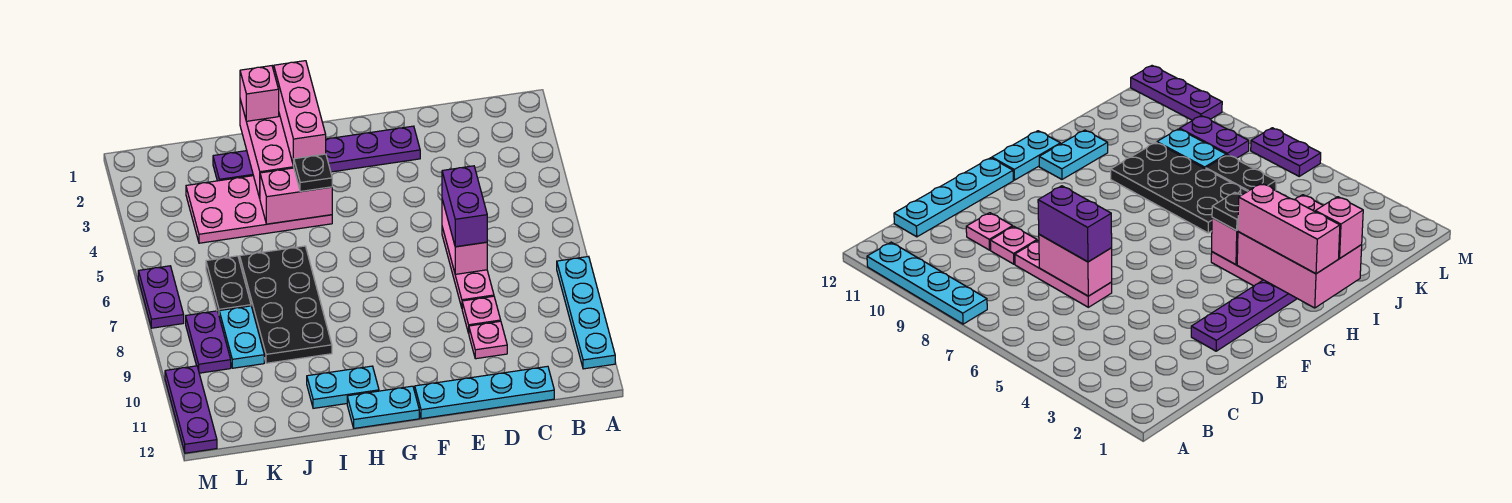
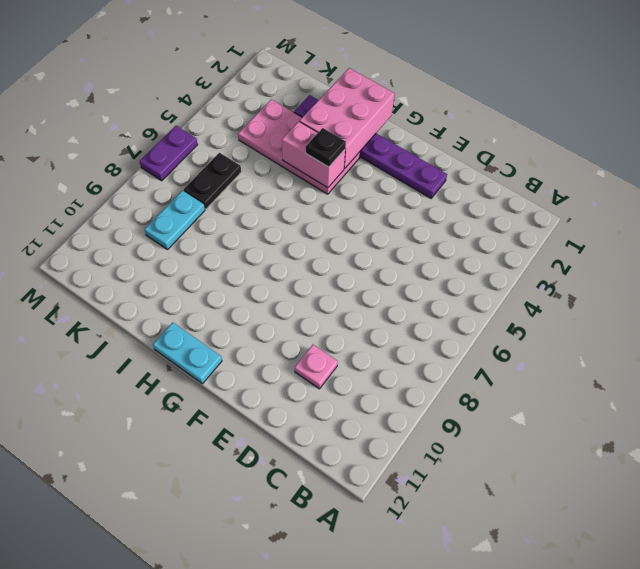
none -> cyan 1x4 plate [557,256,615,369]
none -> cyan 1x4 plate [415,366,554,419]
none -> pink 1x3 plate [442,227,494,307]

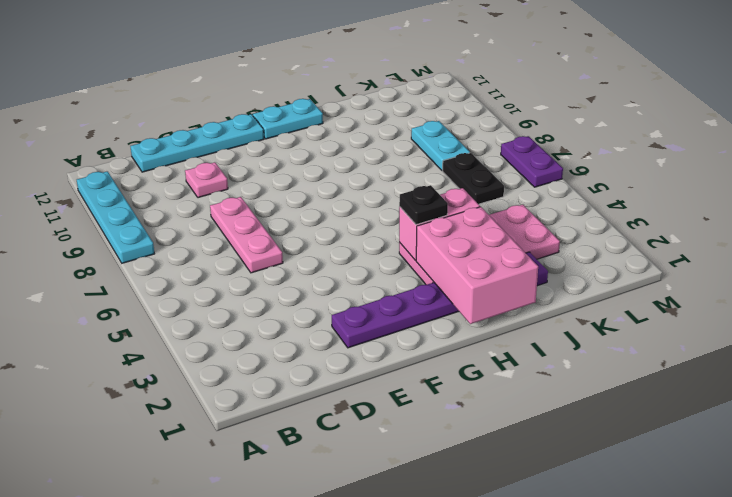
none -> pink 1x1 plate [462,296,501,333]
none -> cyan 1x2 plate [307,366,379,408]
none -> black 2x4 plate [240,246,332,363]

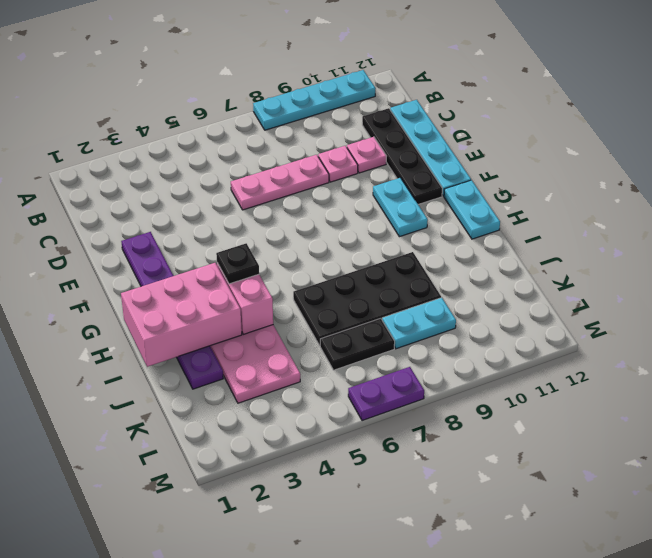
black 1x4 plate [362,108,442,204] -> none
cyan 1x2 plate [373,178,428,237] -> cyan 1x2 plate moved to [307,366,379,408]
none -> purple 1x2 plate [186,311,231,373]
none -> purple 1x3 plate [165,366,217,453]
none -> pink 1x2 brick [442,200,487,274]

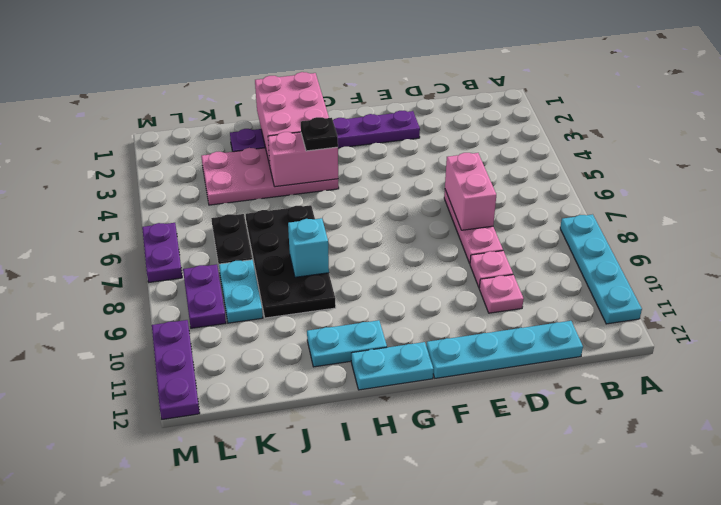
cyan 1x1 brick [288,218,329,277] -> none
none -> purple 1x2 brick [442,166,487,247]
none -> pink 1x3 brick [274,61,326,166]
none -> pink 1x1 brick [240,66,279,121]

